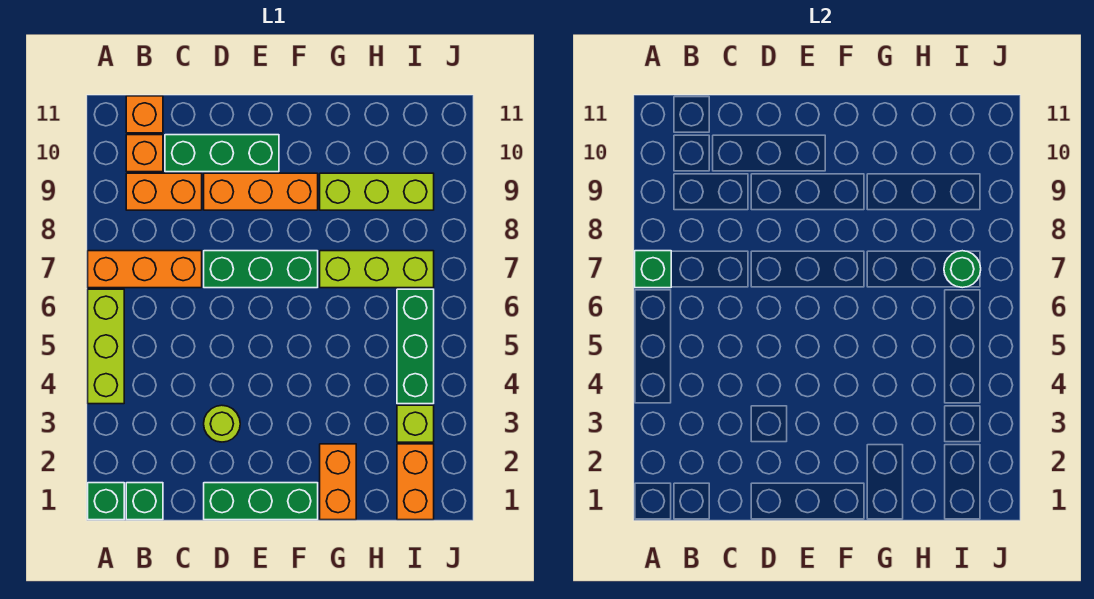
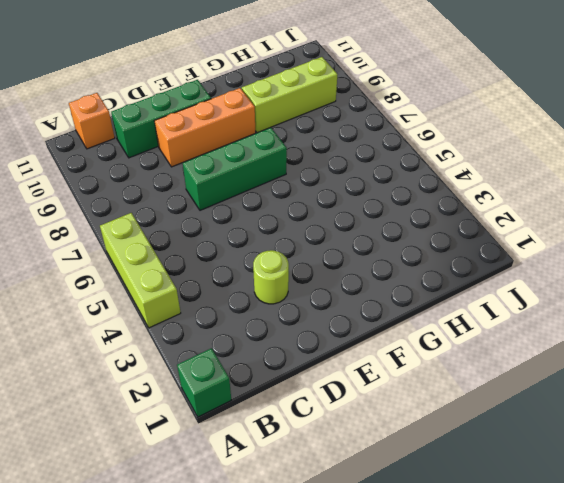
none -> orange 1x3 brick [88,251,202,288]
none -> green 1x1 brick [126,483,163,520]
none -> orange 1x2 brick [126,173,202,210]

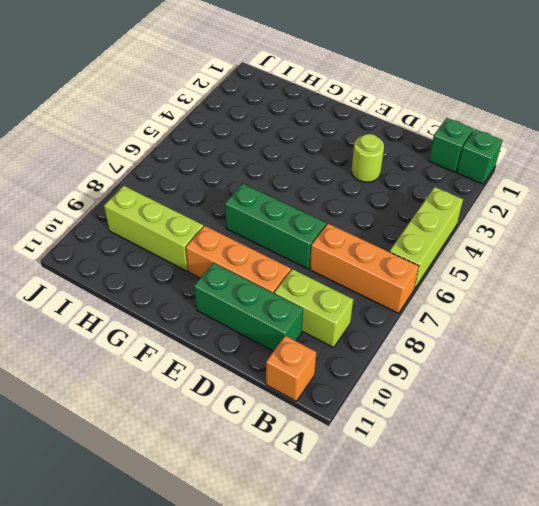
lime 1x2 brick [274,269,353,348] -> orange 1x2 brick [126,173,202,210]
none -> orange 1x1 brick [126,135,163,172]
none -> green 1x3 brick [204,483,318,520]
none -> orange 1x2 brick [320,444,356,520]

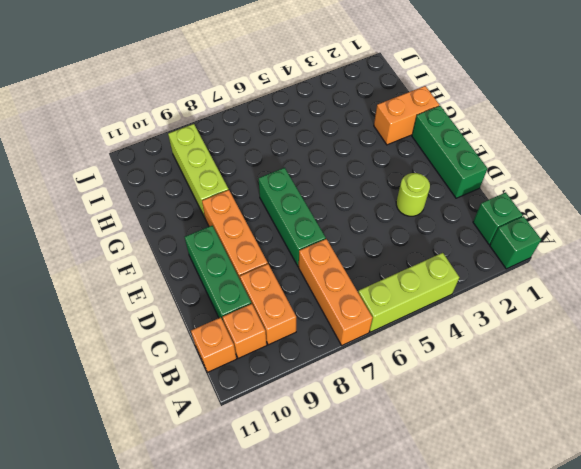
none -> lime 1x3 brick [320,251,434,288]
none -> orange 1x2 brick [397,444,434,520]
none -> lime 1x1 brick [397,405,434,442]

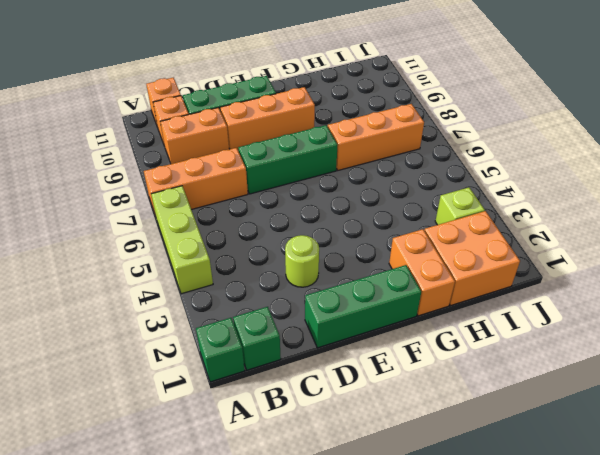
orange 1x3 brick [328,104,424,170] -> lime 1x3 brick [320,251,434,288]
orange 2x2 brick [424,211,520,306] -> orange 1x2 brick [397,444,434,520]
none -> lime 1x3 brick [320,173,434,210]
none -> green 1x3 brick [397,289,434,404]
none -> green 1x1 brick [635,251,671,288]

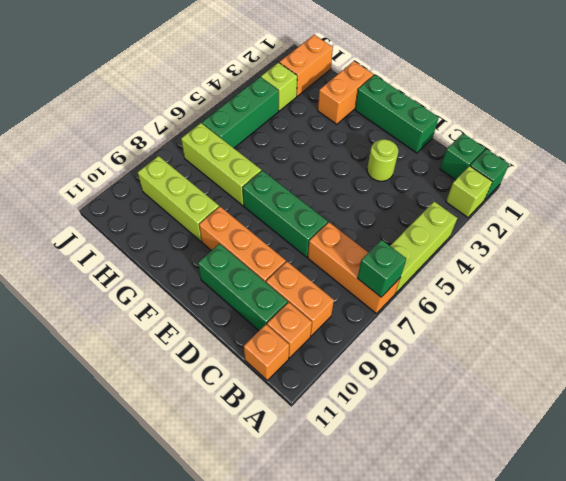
lime 1x1 brick [446,166,493,217] -> none
none -> green 1x1 round brick [944,251,981,288]

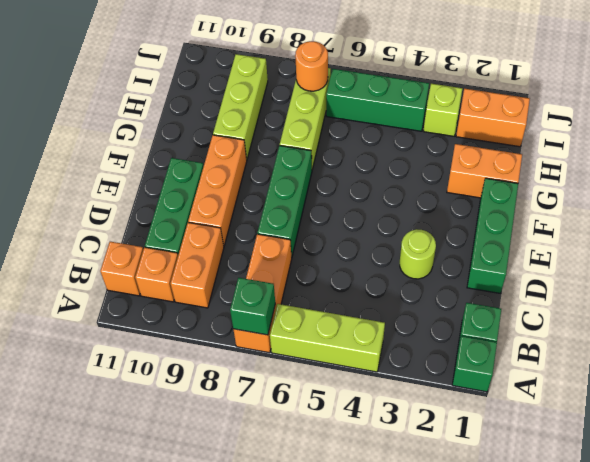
orange 1x1 round brick [295,41,328,91] -> green 1x1 round brick [944,251,981,288]

